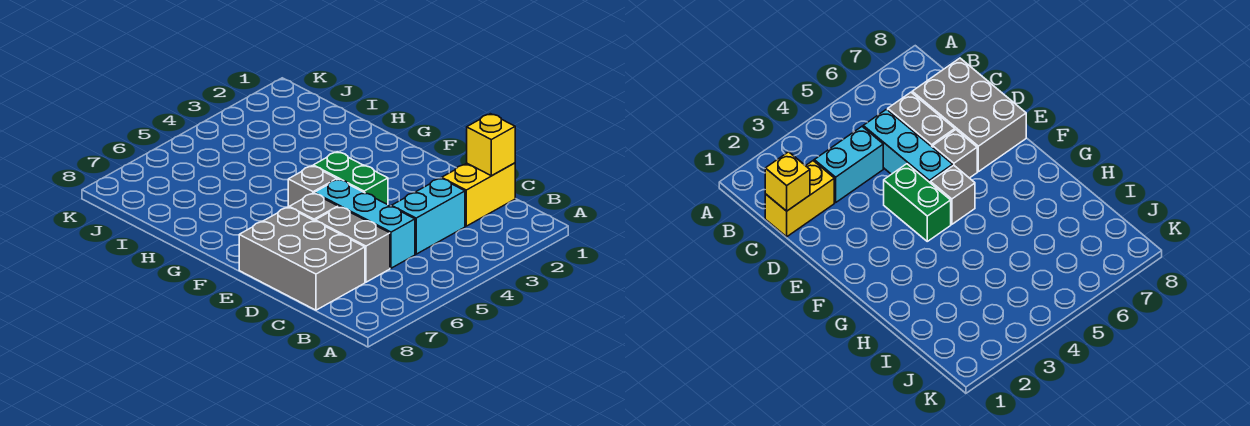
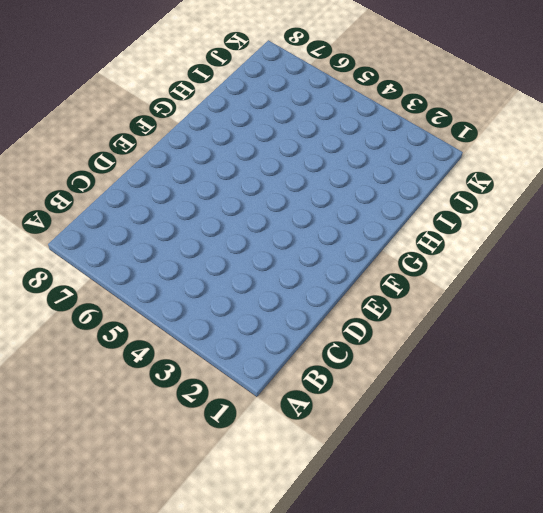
none -> yellow 1x2 brick [442,163,515,226]
none -> cyan 1x2 brick [391,178,465,254]

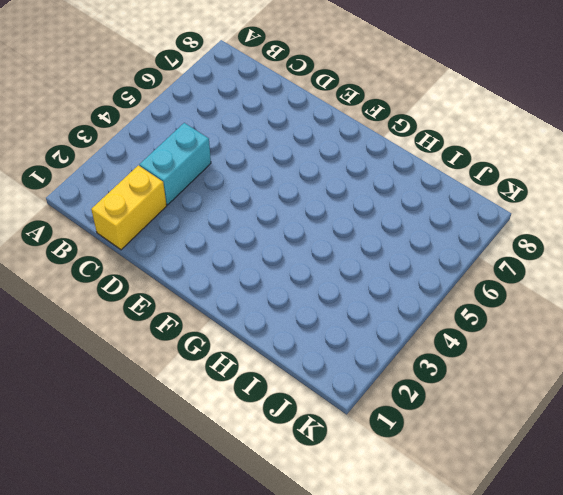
none -> cyan 1x3 brick [314,179,415,268]
none -> grey 1x2 brick [315,207,390,282]

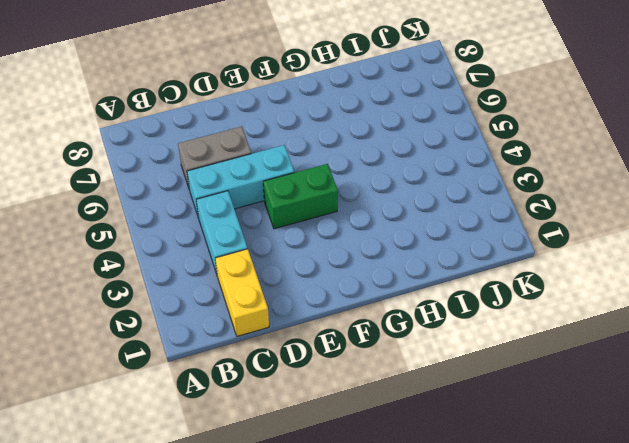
none -> grey 2x3 brick [239,207,365,310]
none -> grey 1x1 brick [289,193,338,221]

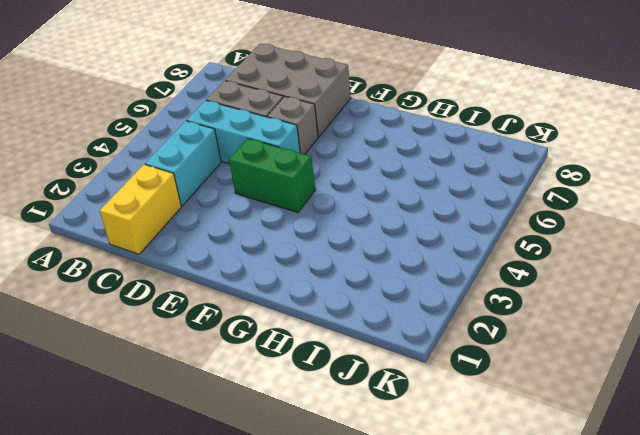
none -> grey 1x1 brick [288,166,337,207]
none -> yellow 1x1 brick [467,114,515,176]

